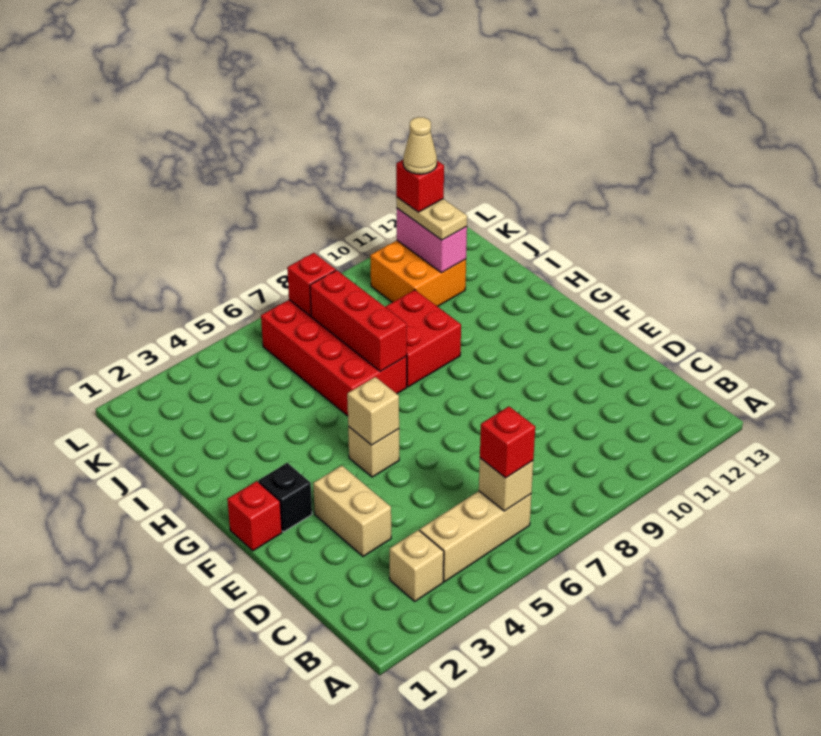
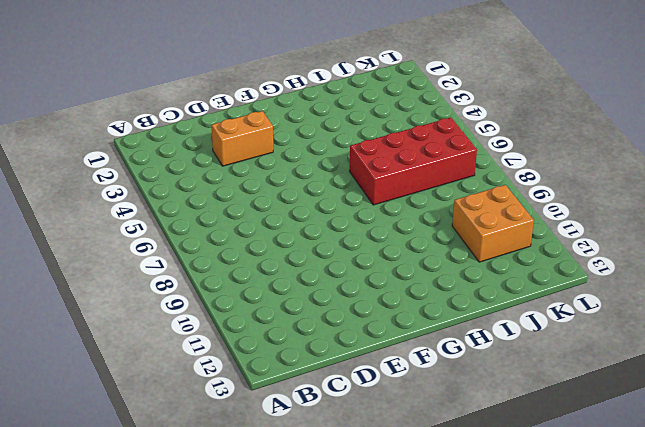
orange 1x2 brick [212,111,273,166] -> tan 1x2 brick [313,466,391,557]
none -> tan 1x1 brick [390,530,444,601]
none -> tan 1x3 brick [420,491,531,582]
none -> red 1x1 brick [227,481,282,551]

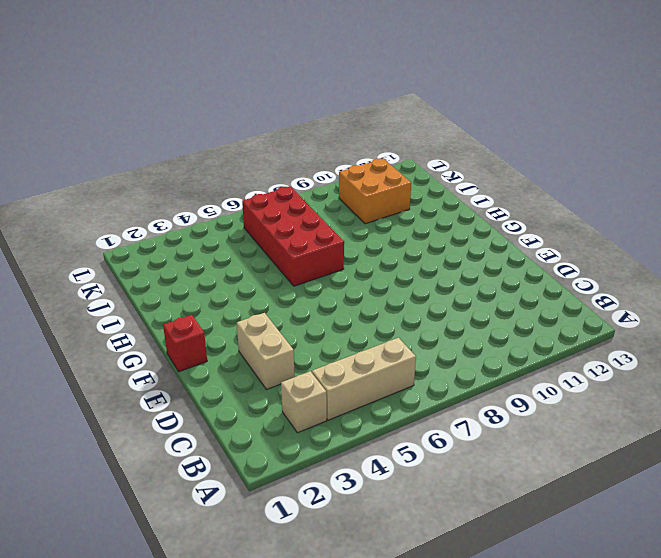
none -> black 1x1 brick [258,463,312,532]
none -> tan 1x1 brick [348,426,399,477]
none -> red 2x2 brick [385,290,461,387]

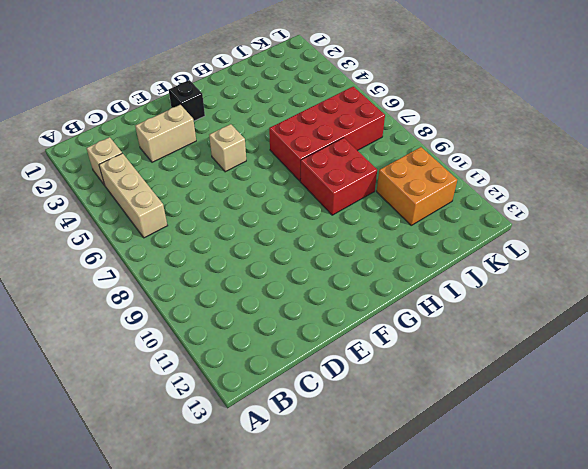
none -> red 1x1 brick [227,481,282,551]
none -> tan 1x1 brick [479,458,533,511]
none -> tan 1x1 brick [347,377,399,445]

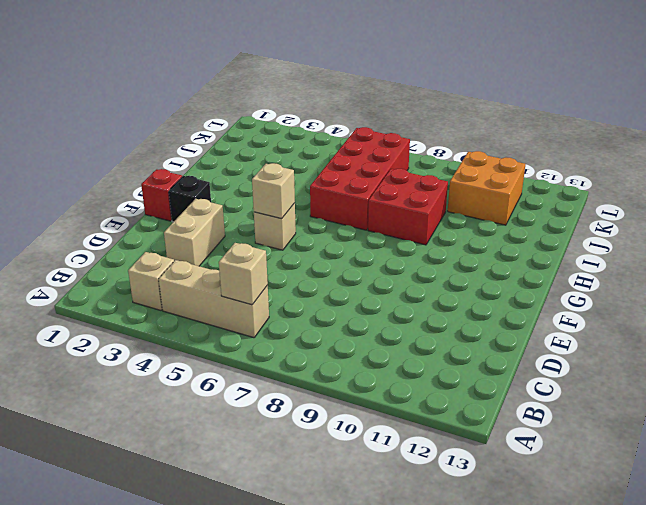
none -> red 1x3 brick [310,270,407,371]
none -> pink 1x2 brick [397,208,467,273]
none -> red 1x1 brick [287,253,336,316]

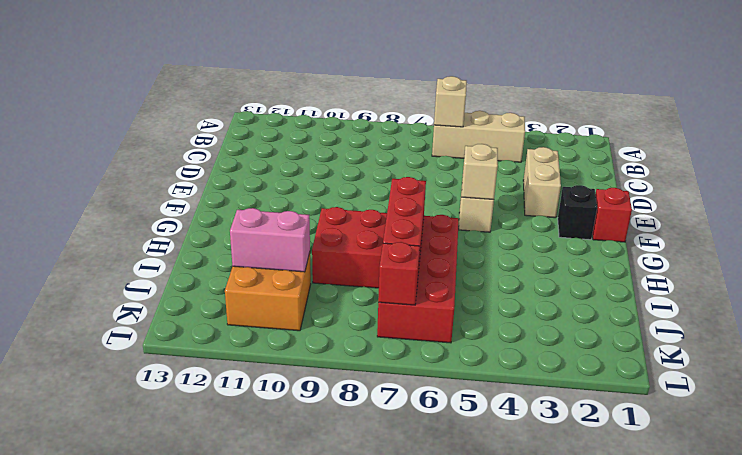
pink 1x2 brick [230,208,310,272] -> pink 1x2 brick turned to [397,208,467,273]
none -> tan 1x1 brick [390,530,444,601]
none -> red 1x1 brick [480,407,535,478]
none -> tan 1x2 plate [396,197,467,240]

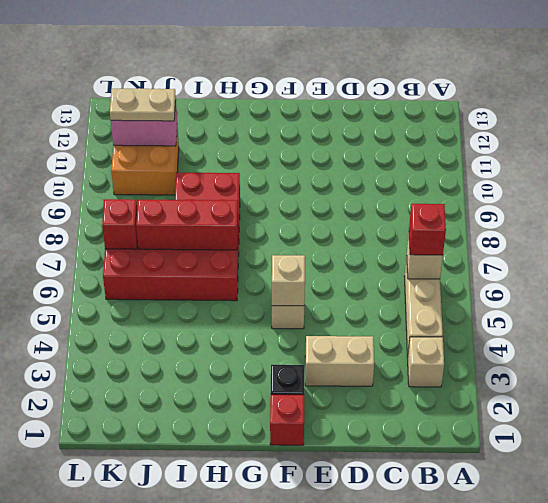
none -> red 1x1 brick [396,160,444,212]
none -> tan 1x1 cone [403,117,437,174]

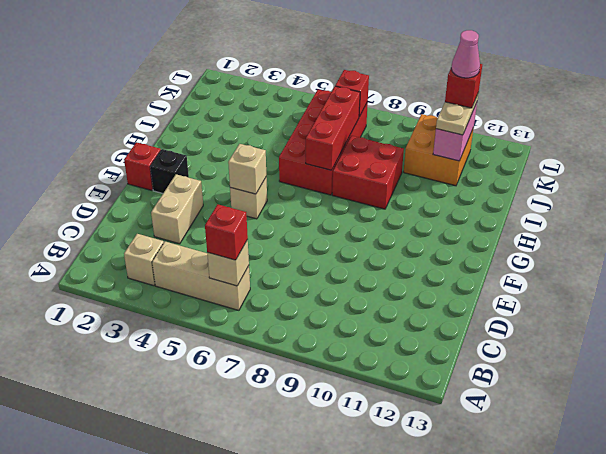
pink 1x1 cone [451,30,480,78] -> tan 1x1 cone [403,117,437,174]

